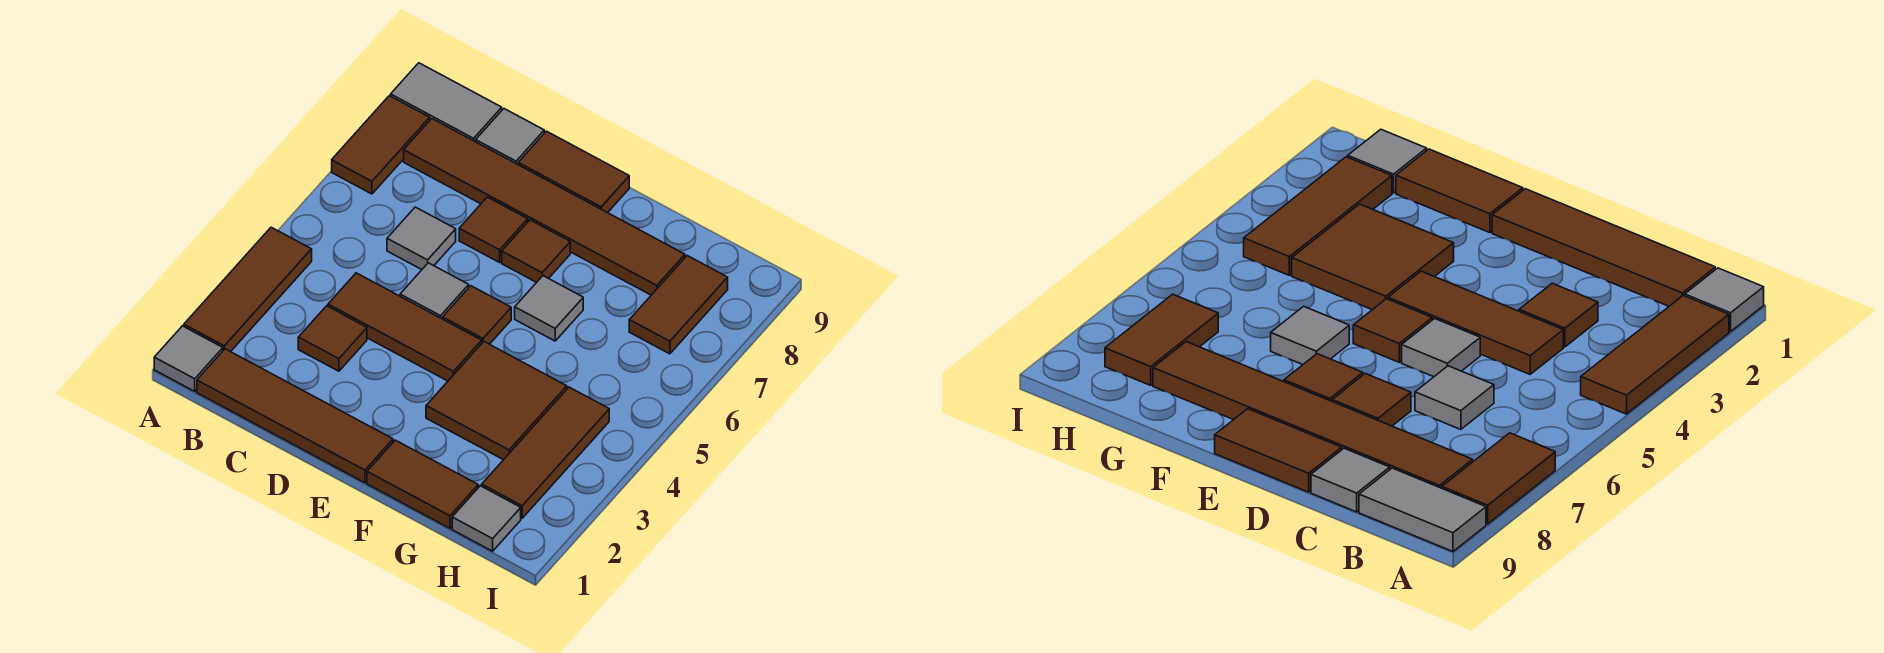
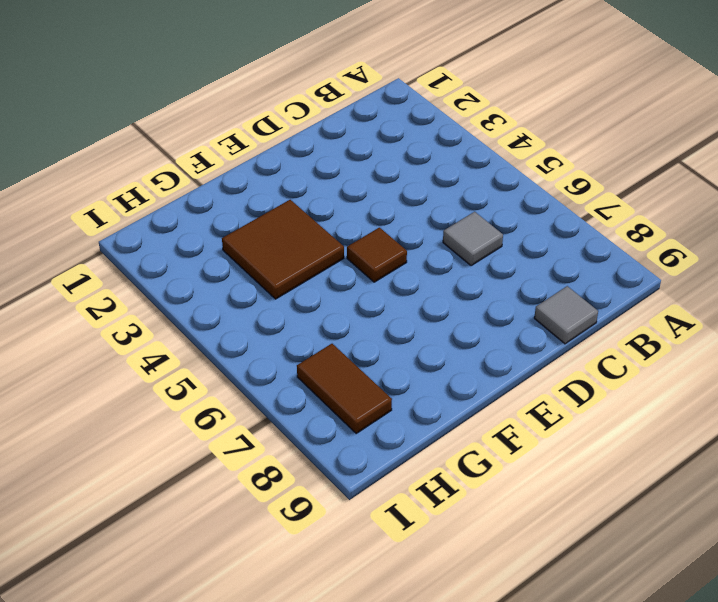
none -> grey 1x1 tile [154,326,223,391]
none -> brown 1x3 tile [184,227,312,352]
none -> brown 1x2 tile [332,96,430,194]

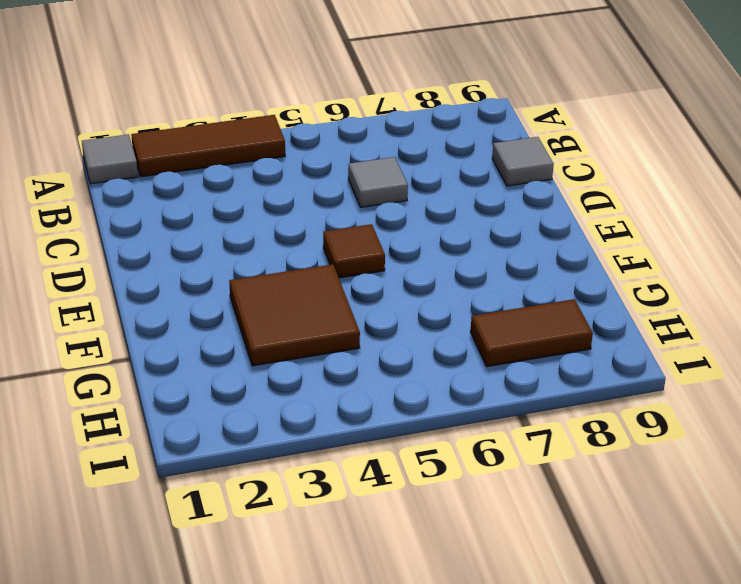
none -> brown 1x2 tile [332,96,430,194]
none -> grey 1x2 tile [391,63,502,142]
none -> brown 1x4 tile [197,349,393,483]

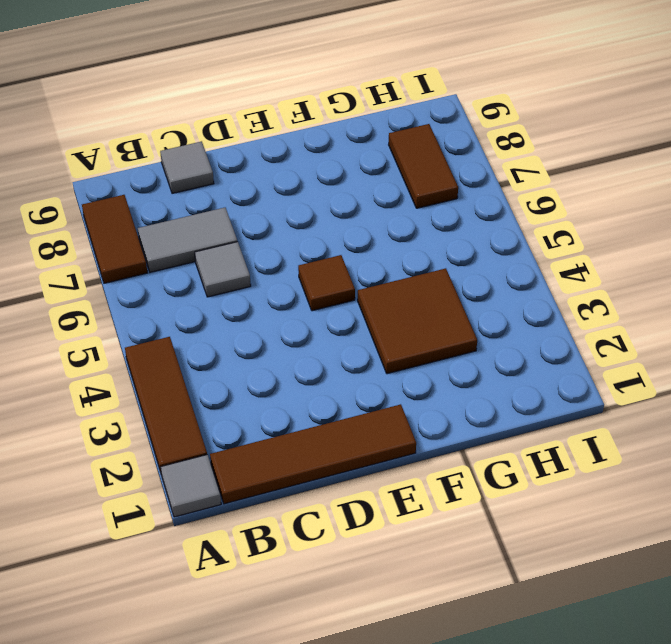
grey 1x2 tile [138,208,237,272] -> grey 1x2 tile moved to [391,63,502,142]
none -> brown 1x6 tile [404,119,685,295]
none -> brown 1x1 tile [298,306,367,371]
none -> brown 1x3 tile [328,273,482,381]

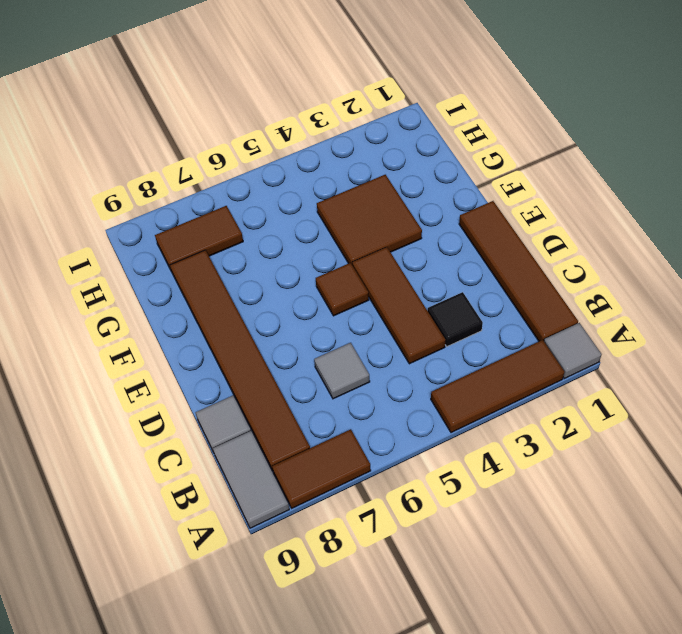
black 1x1 tile [428,292,483,346] -> brown 1x1 tile [298,306,367,371]
none -> grey 1x1 tile [400,263,469,319]
none -> brown 1x1 tile [459,197,528,262]
none -> brown 1x2 tile [518,131,629,213]

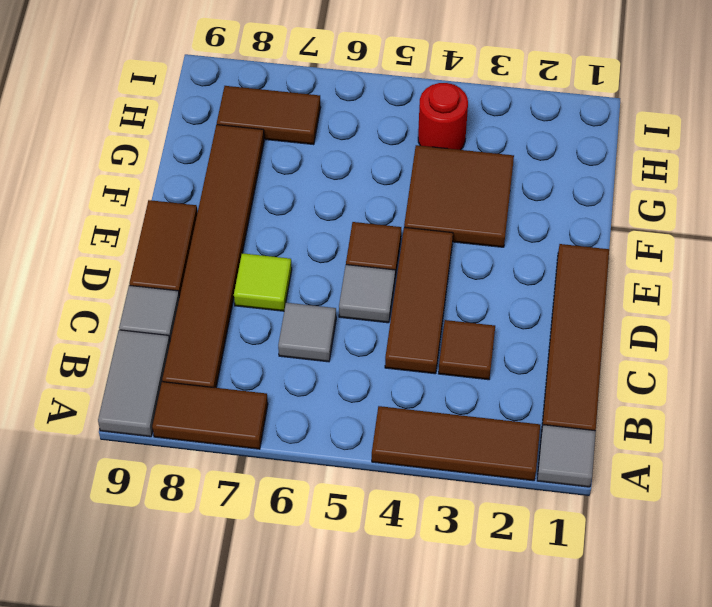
lime 1x1 tile [234,253,292,311] -> brown 1x1 tile [459,197,528,262]
red 1x1 round brick [418,83,468,150] -> brown 1x3 tile [482,387,609,518]
none -> brown 1x1 tile [502,220,570,282]
none -> brown 1x2 tile [367,440,478,528]
none -> grey 1x1 tile [515,276,583,341]

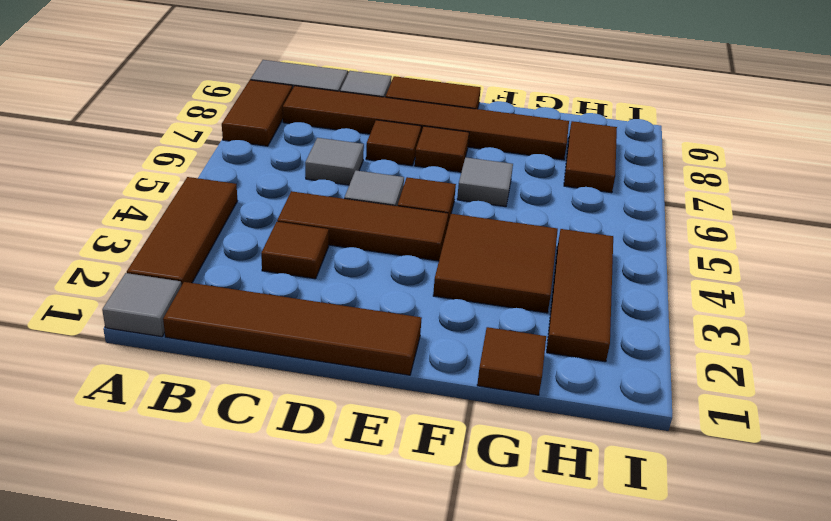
brown 1x1 tile [477,327,546,395] -> brown 1x2 tile [367,440,478,528]
none -> grey 1x1 tile [452,486,521,551]

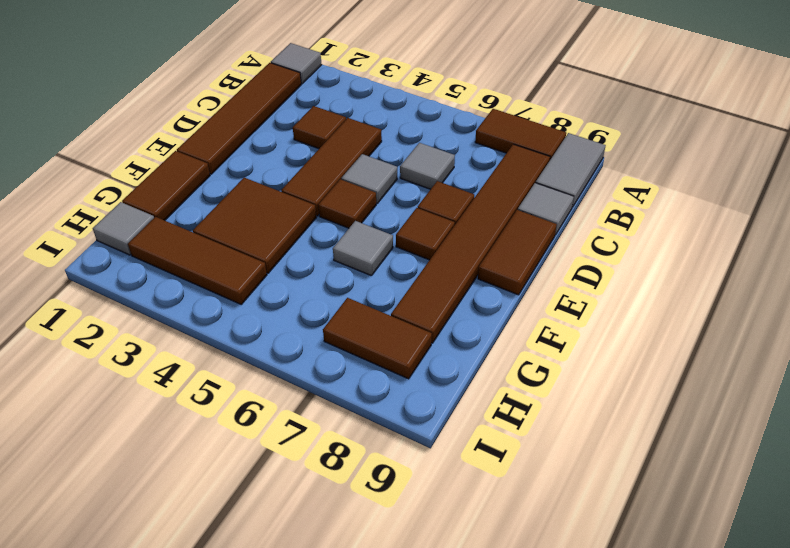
none -> brown 1x3 tile [184,227,312,352]

